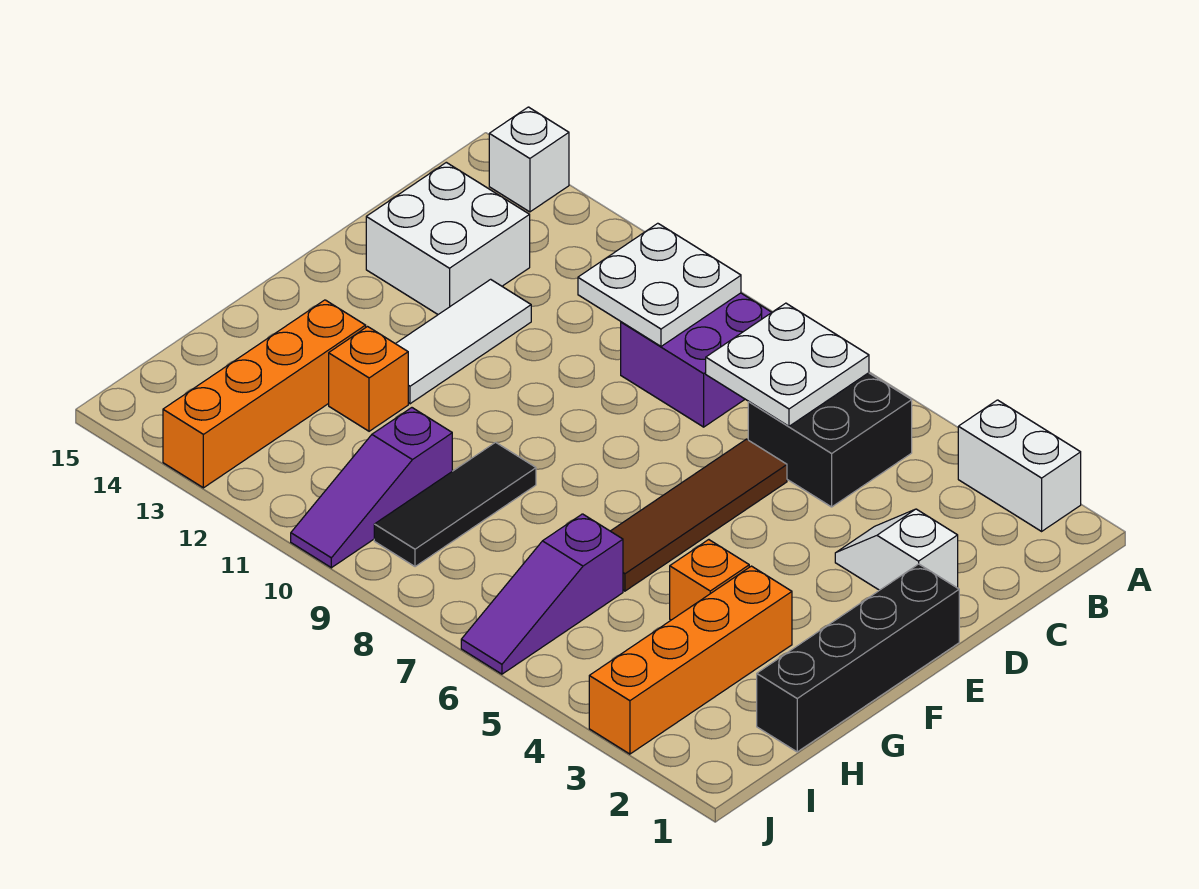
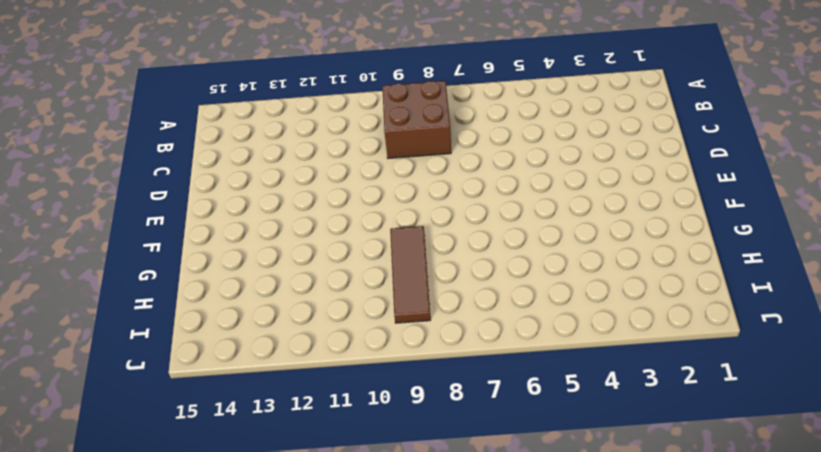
brown 2x2 brick [382,81,451,159] -> purple 2x2 brick [621,293,772,427]
brown 1x3 tile [390,226,431,323] -> black 1x3 tile [374,442,536,567]
none -> white 1x2 brick [958,400,1081,531]
none -> white 1x1 brick [489,107,569,212]
none -> black 2x2 brick [748,373,912,507]

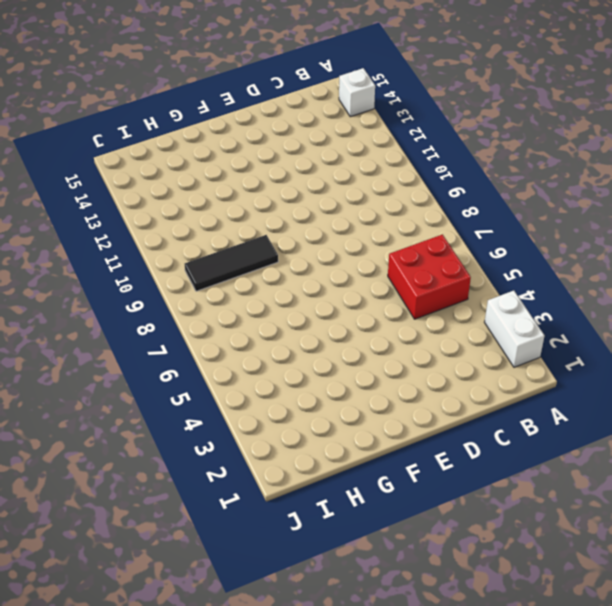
red 2x2 brick [388,235,471,319] -> black 2x2 brick [748,373,912,507]
none -> purple 2x2 brick [621,293,772,427]
none -> white 2x2 brick [366,162,530,314]
none -> white 1x2 slope [835,509,958,590]

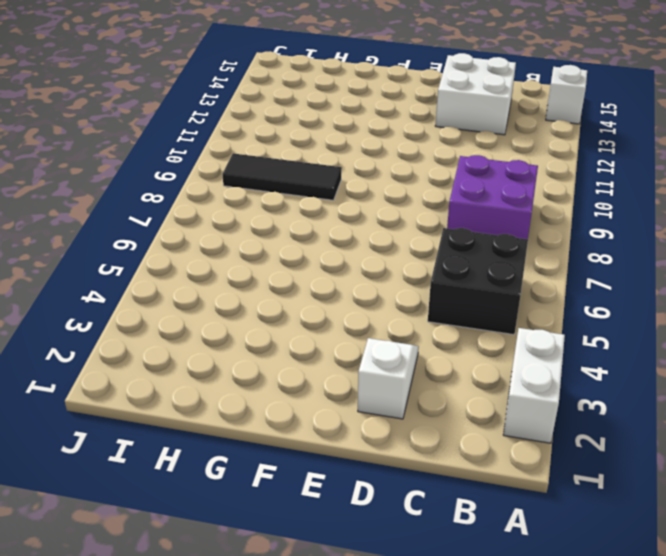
none -> brown 1x4 tile [611,439,787,591]
none -> white 1x3 tile [396,279,531,404]
none -> black 1x4 brick [757,564,959,752]

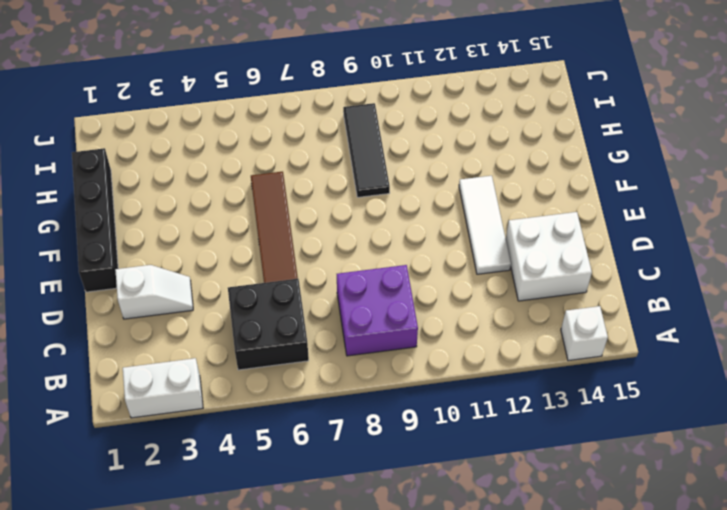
none -> orange 1x4 brick [589,566,792,754]
none -> orange 1x1 brick [670,540,749,620]
none -> orange 1x1 brick [329,327,408,431]

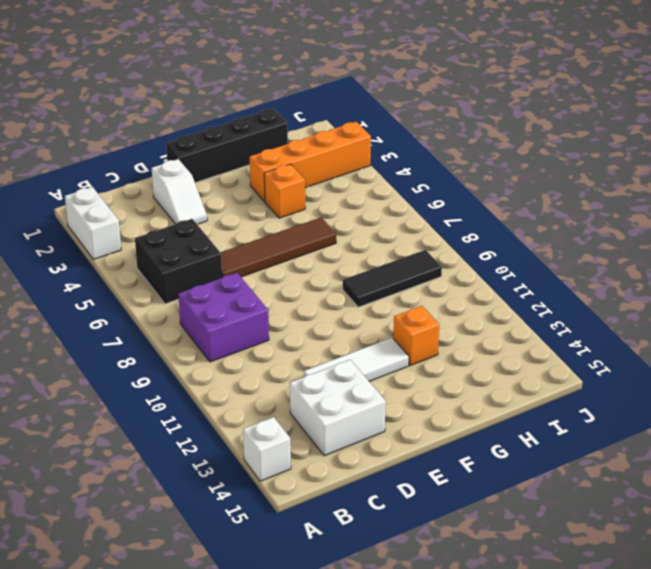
none -> orange 1x4 brick [163,300,366,488]
none -> purple 1x3 slope [461,514,623,674]
none -> purple 1x3 slope [291,408,452,568]

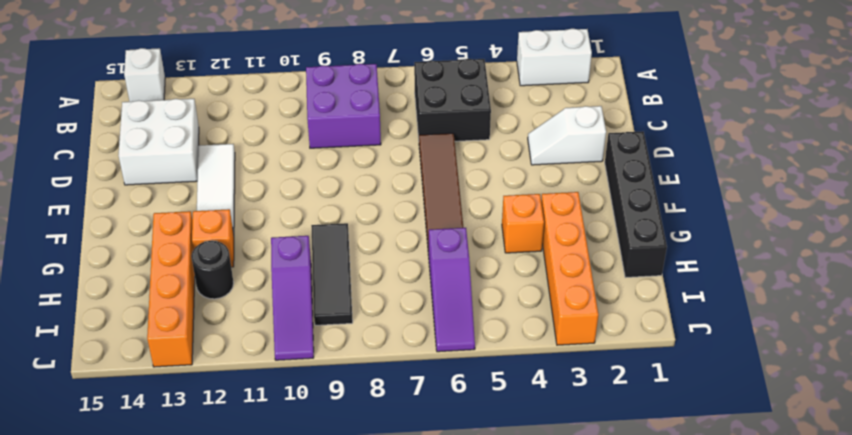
black 1x1 round brick [191,241,234,299] -> none
none -> white 2x2 plate [706,303,869,426]
none -> white 2x2 plate [578,223,741,346]

